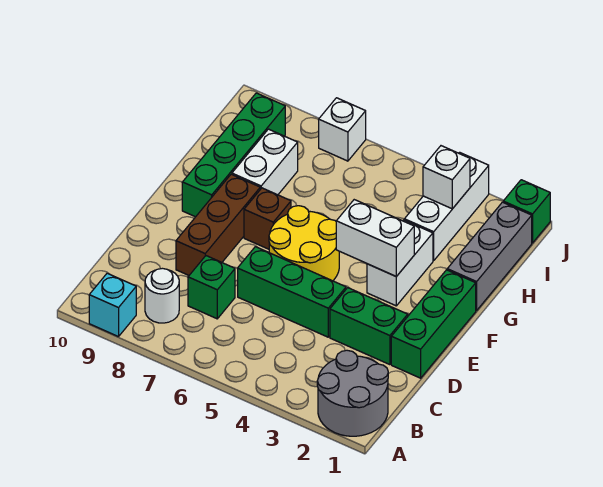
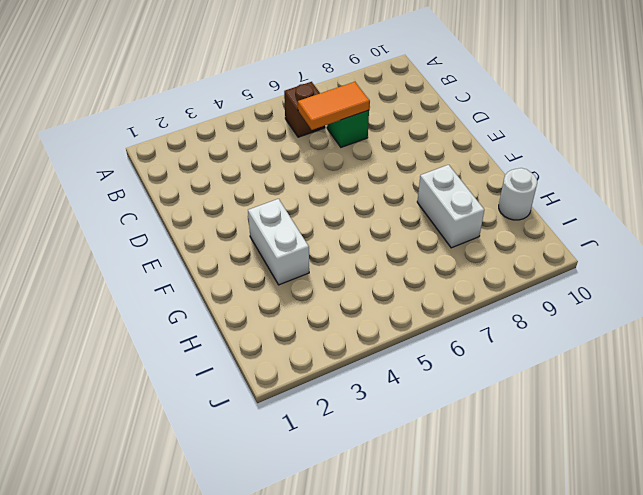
brown 1x1 brick [284,82,325,137] -> brown 1x1 brick moved to [244,188,291,249]
orange 1x2 tile [298,82,370,130] -> none
white 1x1 round brick [499,168,537,220] -> white 1x1 round brick moved to [145,268,179,323]
none -> grey 2x2 round brick [317,350,388,436]
none -> cyan 1x1 brick [89,273,136,337]
none -> green 1x3 brick [391,270,476,378]

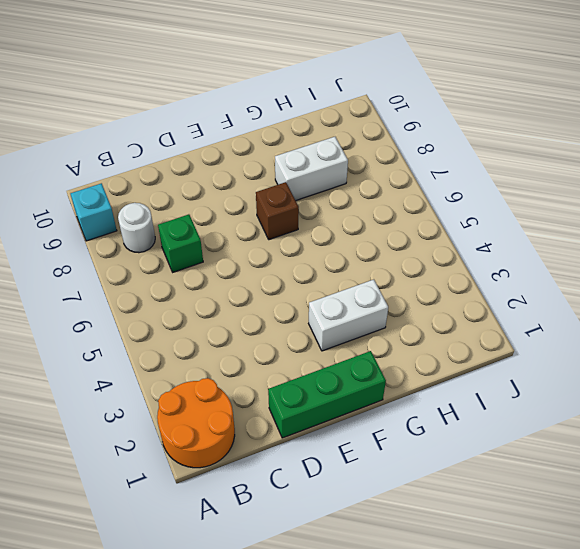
orange 2x2 round brick [157,378,235,468] -> grey 2x2 round brick [317,350,388,436]
none -> green 1x2 brick [330,288,408,365]
none -> green 1x3 brick [238,247,346,337]
none -> brown 1x3 brick [176,174,260,275]

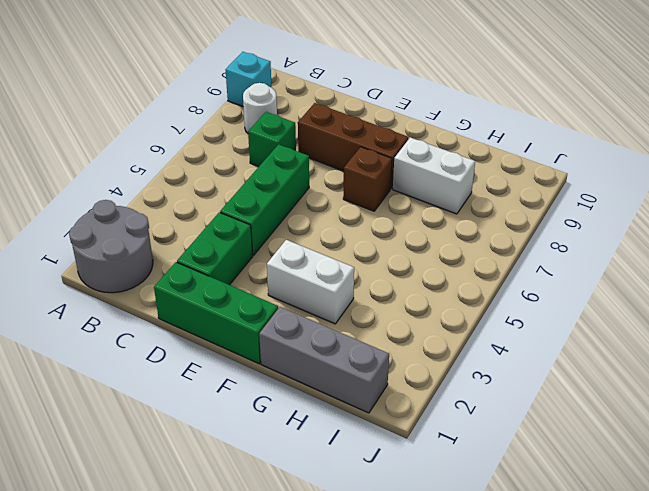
none -> yellow 2x2 round brick [269,206,339,281]
none -> green 1x4 brick [182,93,285,217]
none -> white 1x3 brick [404,152,489,261]

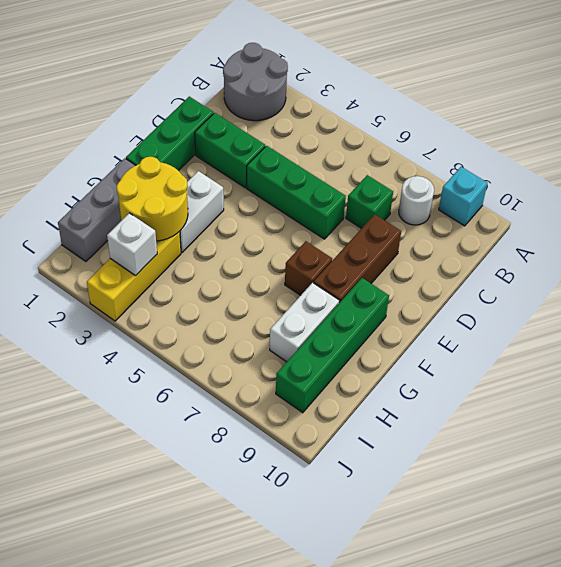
yellow 2x2 round brick [117,157,188,241] -> yellow 2x2 round brick moved to [269,206,339,281]
yellow 1x3 brick [87,232,181,321] -> white 1x3 brick [404,152,489,261]
none -> green 1x1 brick [503,180,550,243]
none -> white 1x1 brick [319,98,366,161]
none -> white 1x2 brick [336,200,414,276]

